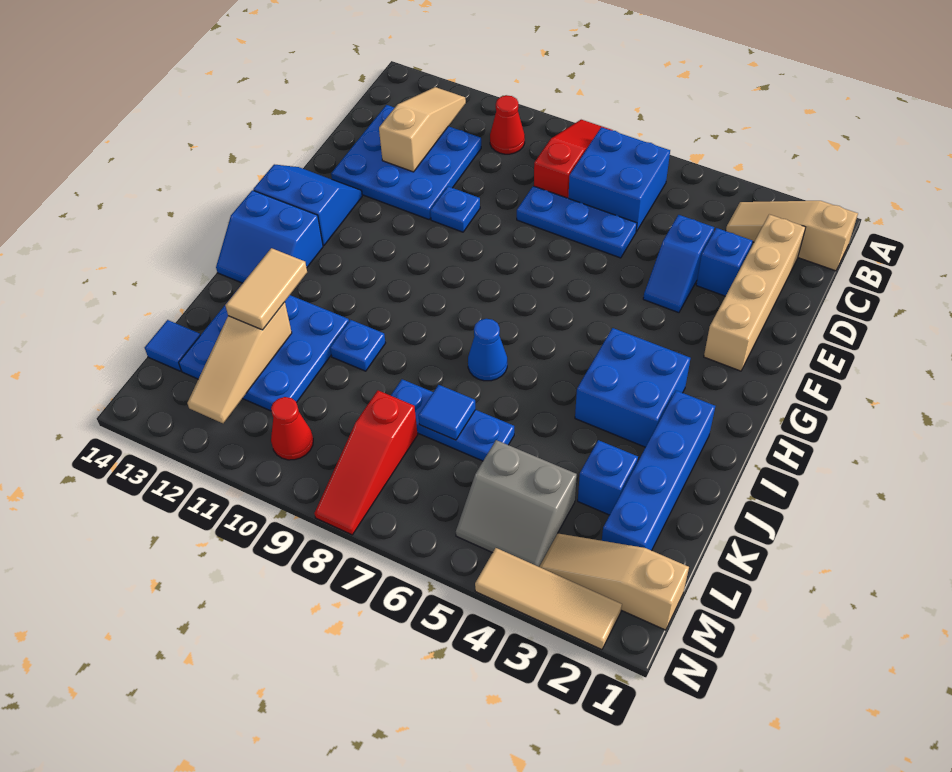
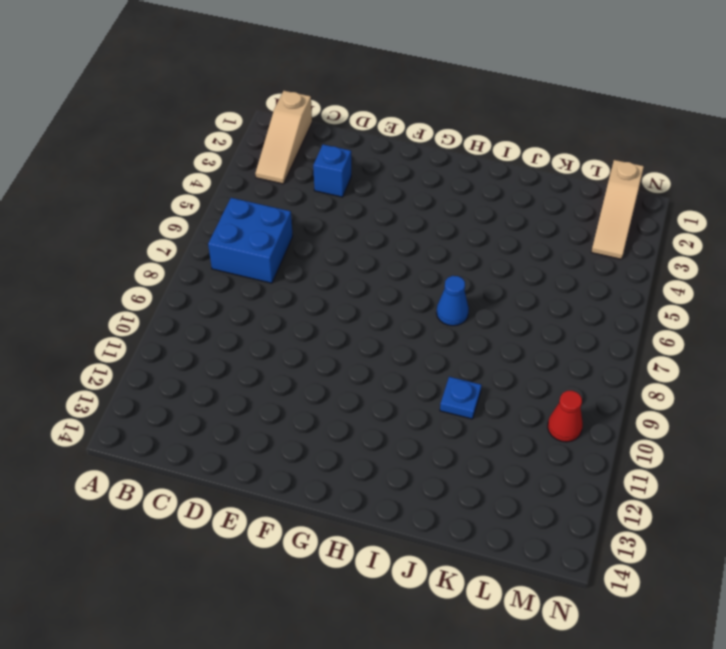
none -> red 1x3 slope [534,120,611,198]
none -> red 1x1 cone [490,95,525,154]
none -> tan 1x4 brick [704,214,806,371]

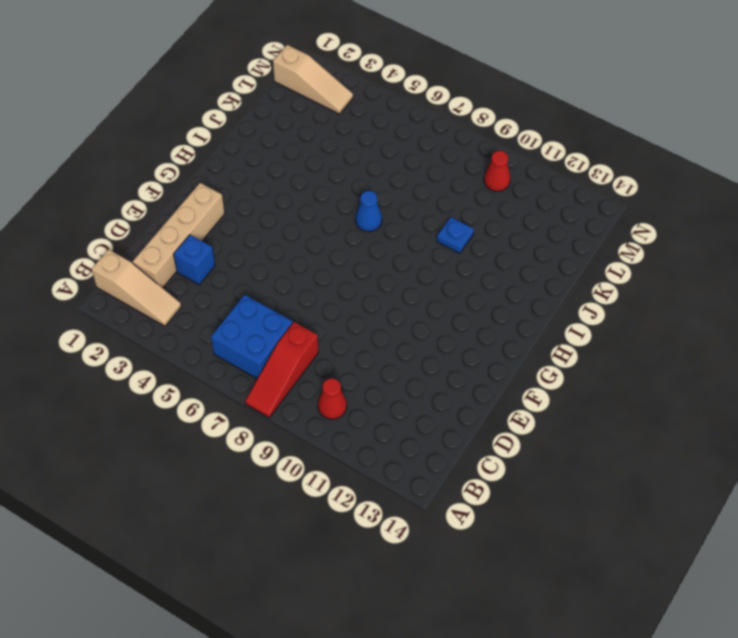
none -> blue 3x3 plate [331,105,481,219]
none -> blue 1x2 slope [643,215,714,313]
none -> blue 1x3 plate [517,186,637,258]

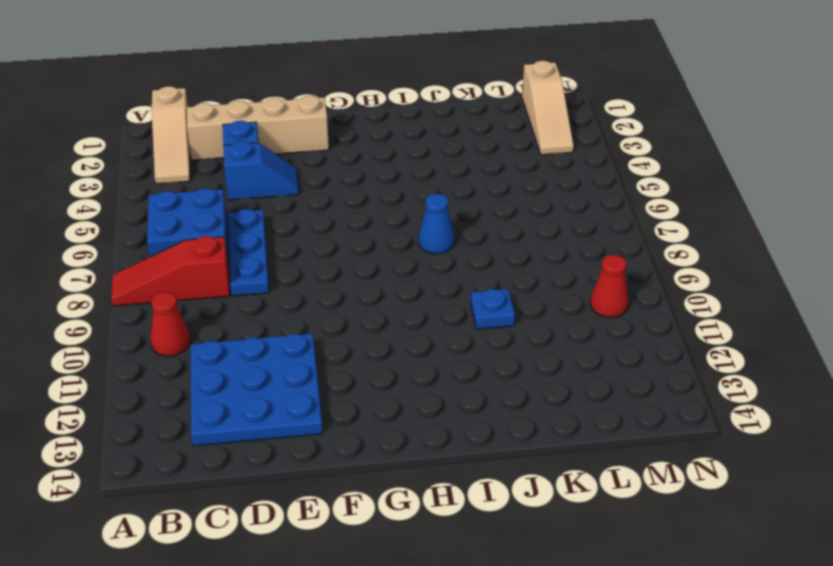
none -> blue 1x1 plate [430,187,480,232]
none -> blue 2x2 slope [253,165,362,246]
none -> blue 2x2 brick [575,328,690,447]

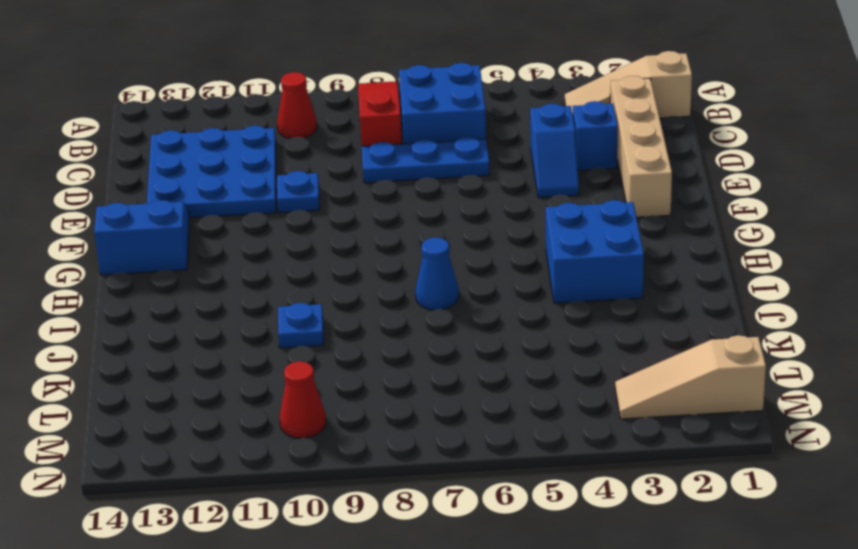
none -> blue 2x2 slope [216,190,323,283]
none -> blue 1x4 brick [602,391,715,551]
none -> blue 3x3 plate [179,278,349,411]

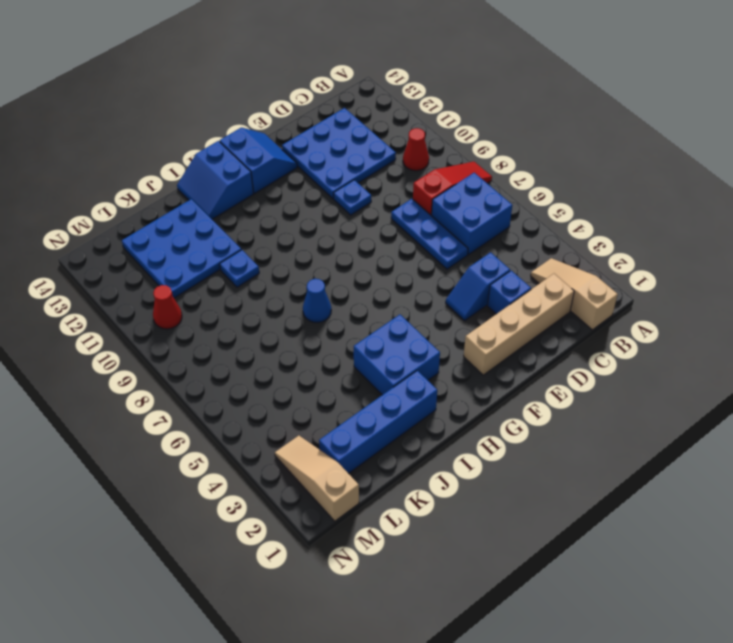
none -> blue 1x1 brick [578,440,638,515]
none -> blue 1x3 plate [391,379,514,461]
none -> grey 2x2 slope [456,440,577,567]

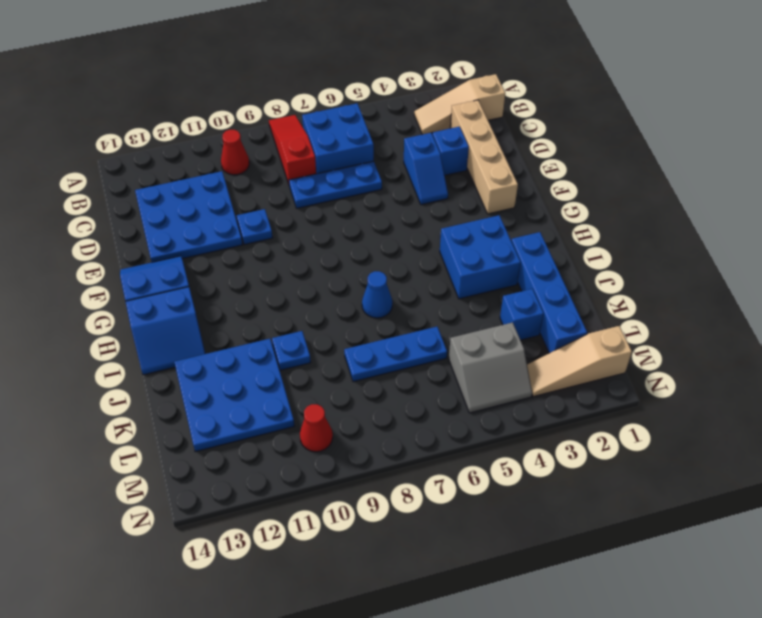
none -> red 1x3 slope [315,391,418,535]
none -> blue 1x1 tile [145,320,200,371]
none -> tan 1x3 tile [475,548,622,650]

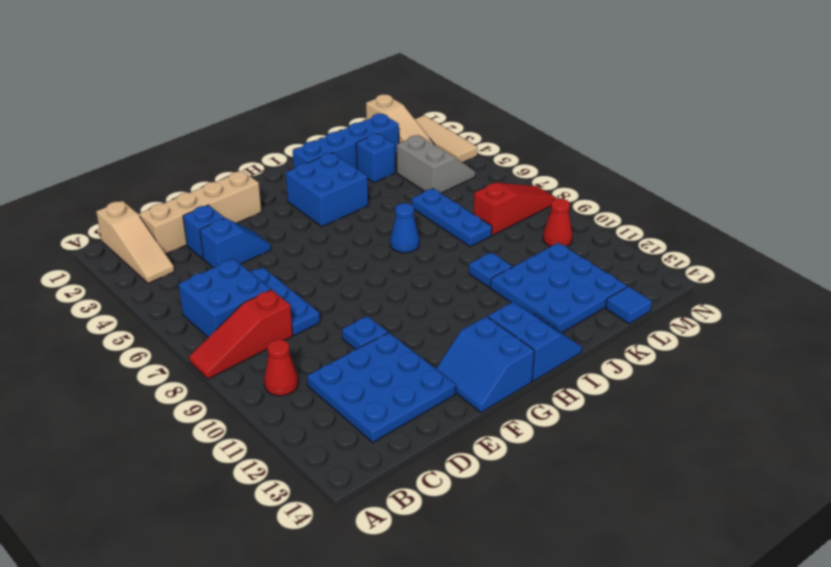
none -> tan 1x3 slope [379,87,466,172]
none -> blue 1x1 tile [418,385,476,440]
none -> tan 1x3 slope [187,302,292,423]

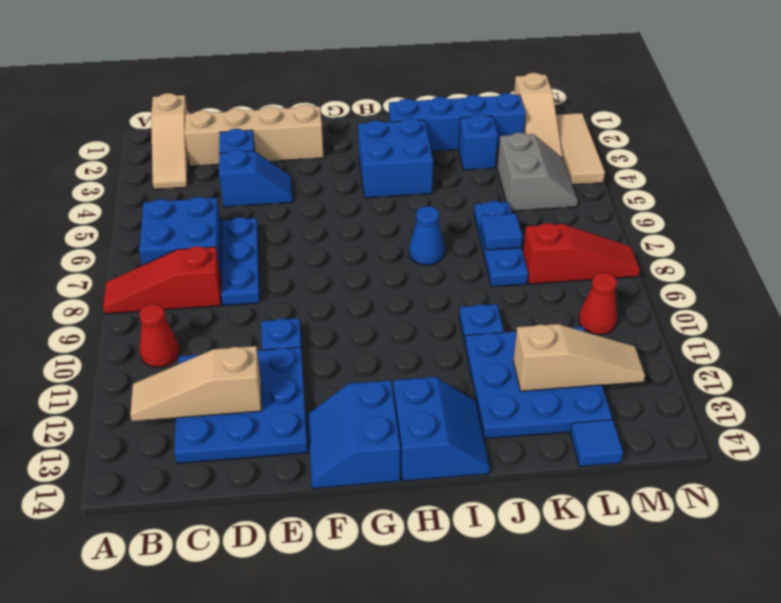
none -> tan 1x2 tile [225,248,307,330]

